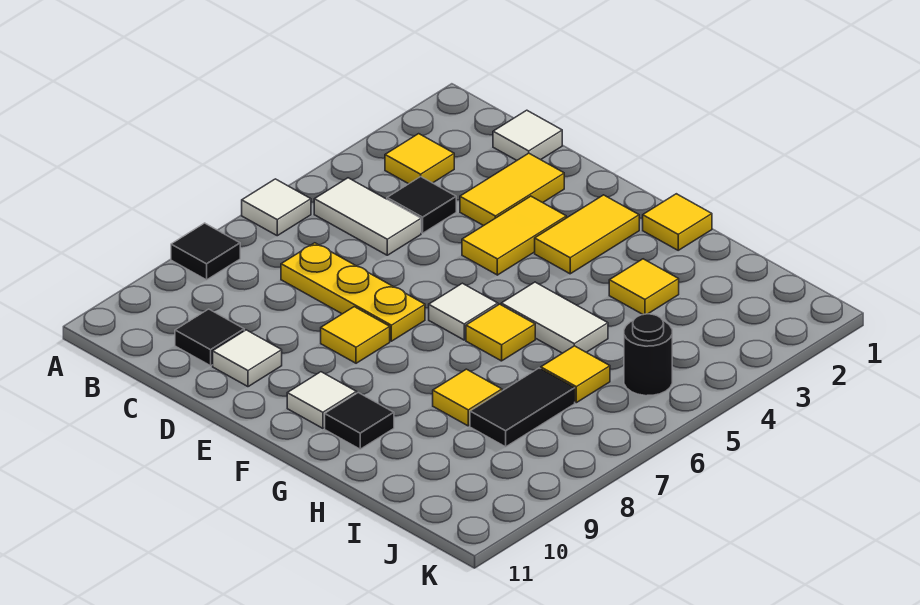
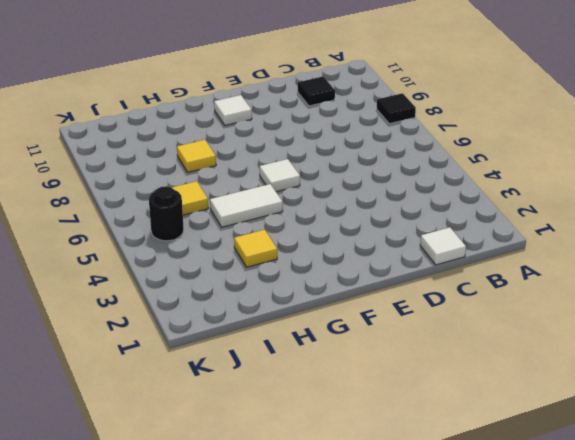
none -> white 1x1 tile [242,179,311,236]
none -> yellow 1x1 tile [385,134,454,184]
none -> white 1x2 tile [314,178,421,255]

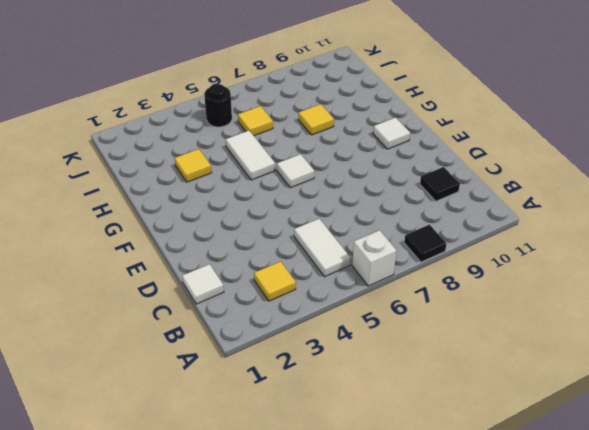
white 1x1 brick [352,230,397,286] -> white 1x1 tile [242,179,311,236]
none -> black 1x1 tile [387,177,456,233]
none -> yellow 1x3 plate [281,243,425,341]
none -> yellow 1x2 tile [460,153,564,226]

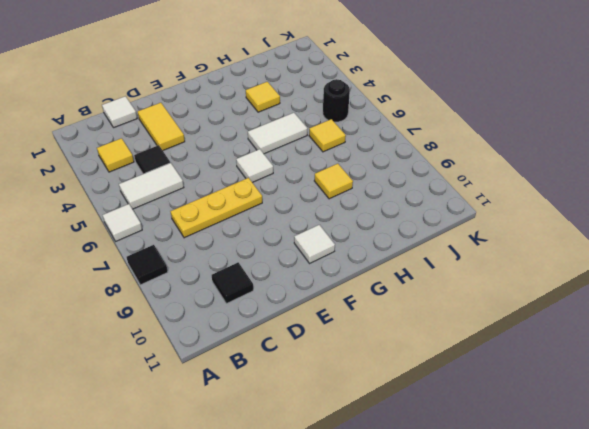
none -> white 1x1 tile [213,330,282,387]
none -> yellow 1x2 tile [462,196,566,275]
none -> yellow 1x1 tile [321,307,390,363]

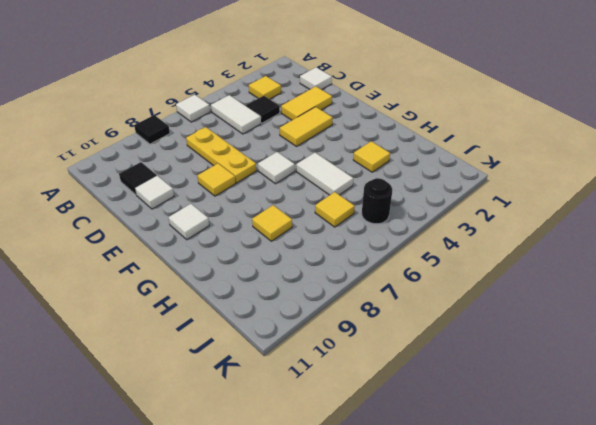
none -> yellow 1x2 tile [535,195,639,274]
none -> yellow 1x1 tile [643,194,712,250]
none -> yellow 1x1 tile [466,304,535,361]

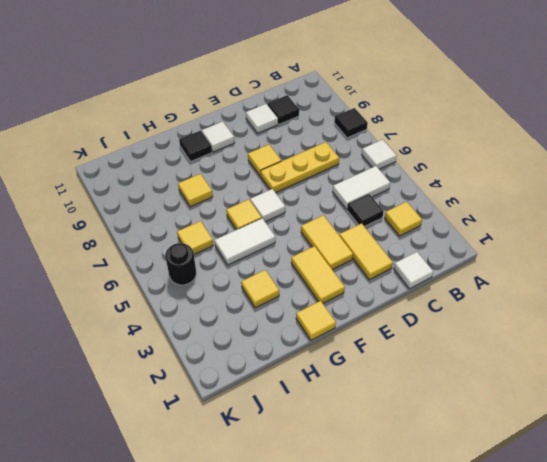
none -> black 1x2 tile [470,368,575,447]

